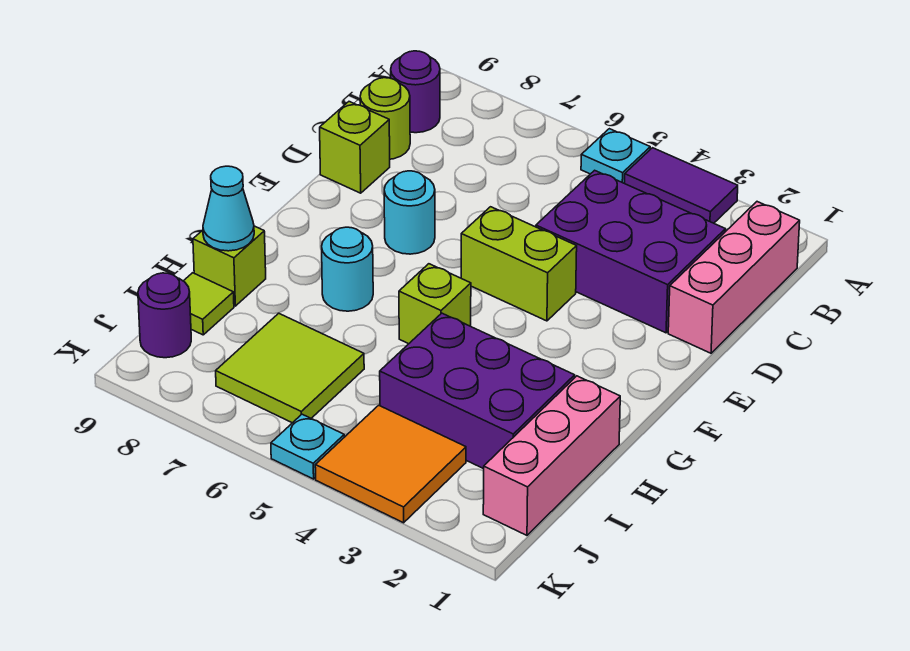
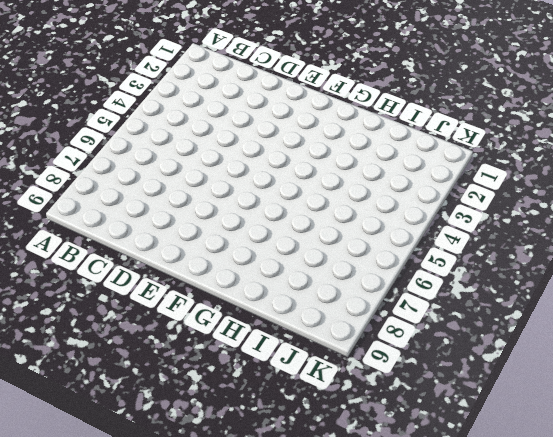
none -> purple 1x2 tile [625,148,738,223]
none -> cyan 1x1 plate [581,129,650,183]
none -> pink 1x3 brick [668,202,800,353]

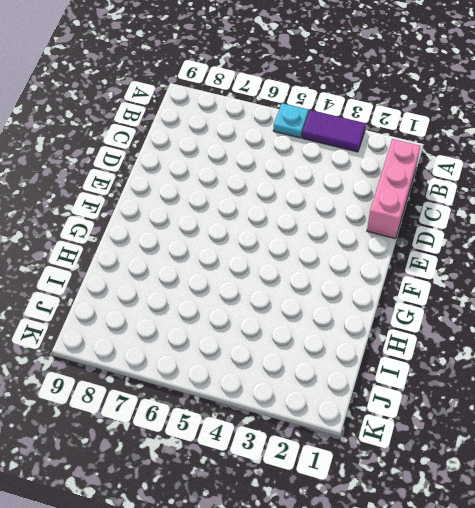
none -> purple 1x1 round brick [391,51,440,133]
none -> purple 2x3 brick [536,170,726,333]
none -> lime 1x1 round brick [360,78,410,159]

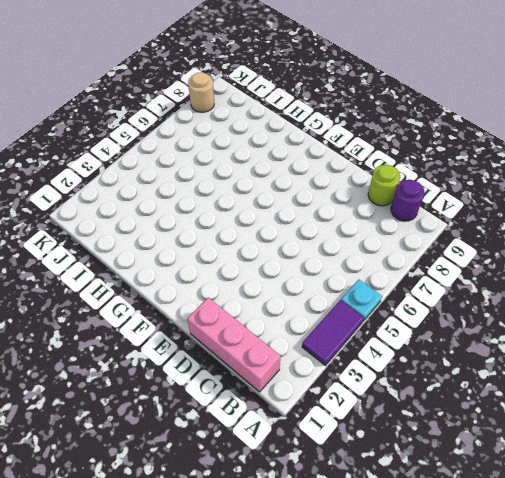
tan 1x1 round brick [188,72,214,112] -> none
none -> purple 2x3 brick [536,170,726,333]
none -> lime 1x1 brick [320,102,390,193]
none -> lime 1x2 brick [461,207,577,321]

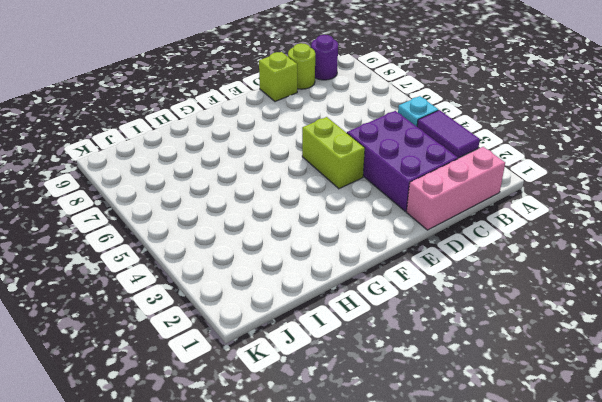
none -> cyan 1x1 round brick [384,171,435,254]
none -> lime 1x1 brick [399,264,471,344]
none -> cyan 1x1 round brick [322,227,373,311]

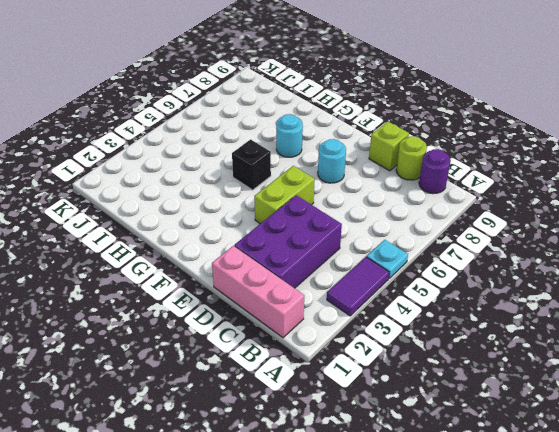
black 1x1 brick [232,139,271,190] -> lime 1x1 brick [399,264,471,344]
none -> pink 1x3 brick [483,376,620,535]
none -> purple 2x3 brick [380,313,575,469]
none -> lime 1x1 brick [193,226,266,306]

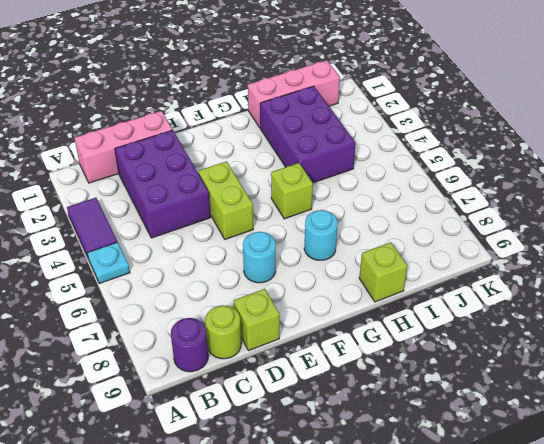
none -> lime 2x2 tile [216,313,364,423]
none -> lime 1x1 tile [184,273,234,335]
none -> orange 2x2 tile [315,405,466,523]

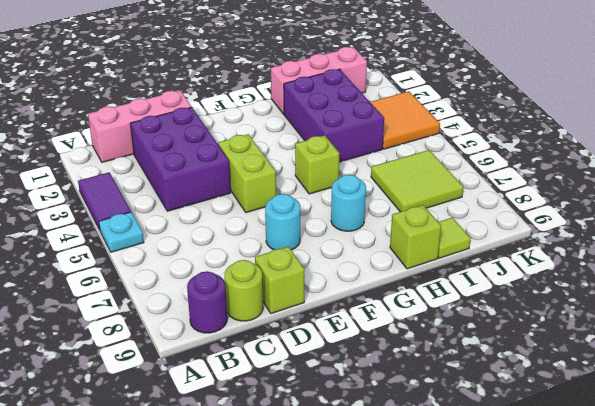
none -> purple 1x1 round brick [138,273,191,358]
none -> cyan 1x1 plate [271,414,344,479]
none -> cyan 1x1 cone [203,166,254,251]

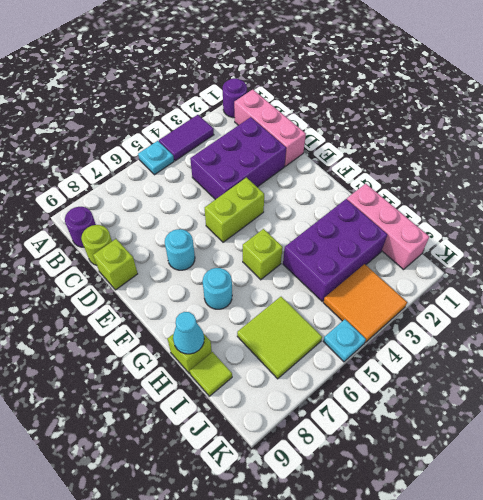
purple 1x1 round brick [223,78,247,118] -> purple 1x1 round brick moved to [138,273,191,358]

